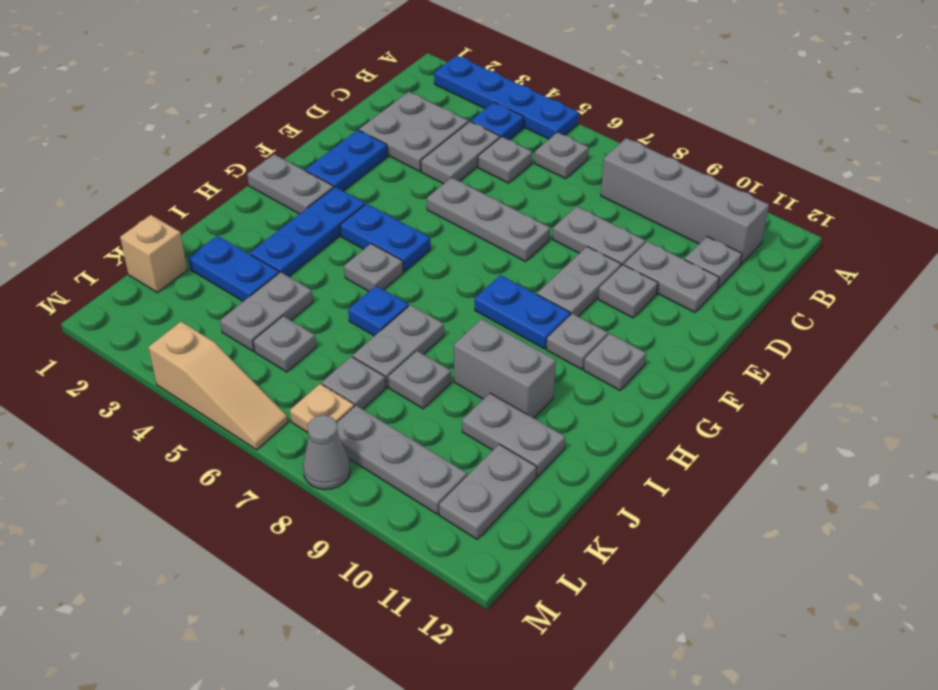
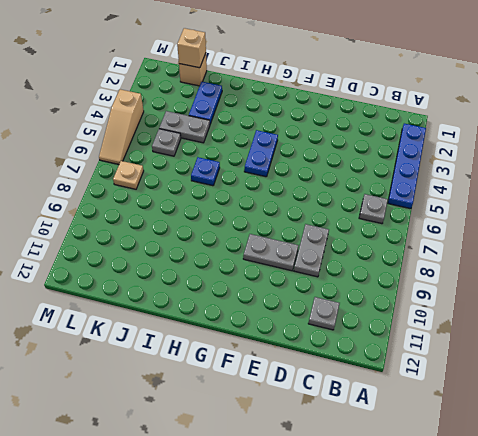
tan 1x1 brick [177,28,206,68] -> none
none -> blue 1x1 plate [471,102,524,140]
none -> grey 1x4 brick [601,138,769,264]
none -> grey 2x2 plate [359,92,468,171]
none -> grey 1x2 plate [421,122,500,184]

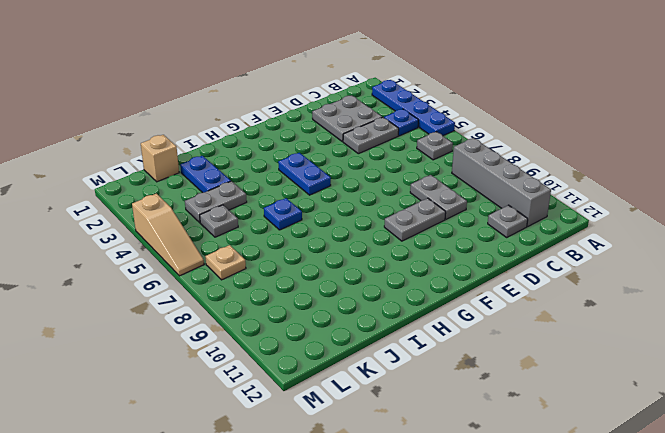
none -> grey 1x1 plate [478,137,532,183]
none -> grey 1x2 plate [624,241,719,312]
none -> blue 1x2 plate [306,130,388,191]
none -> grey 1x3 plate [427,178,550,261]

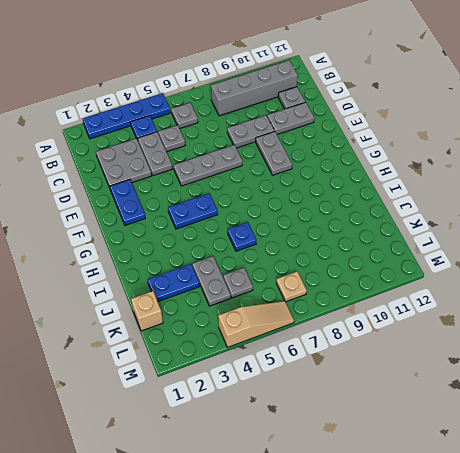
none -> grey 1x1 plate [598,265,658,318]
none -> grey 1x2 plate [247,154,334,214]
none -> blue 1x3 plate [250,187,365,277]
none -> blue 1x2 plate [475,275,571,349]

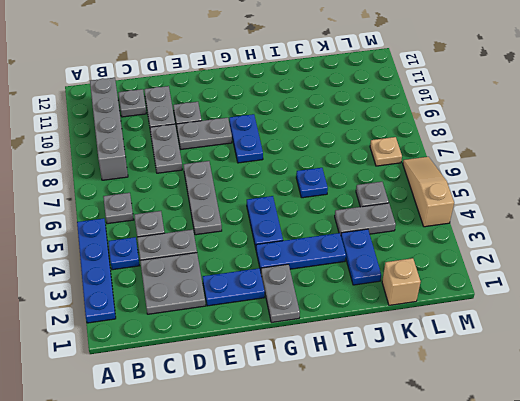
none -> grey 1x1 plate [546,314,608,369]
none -> grey 1x1 plate [584,334,646,390]
none -> grey 1x1 plate [344,244,403,291]
none -> grey 1x2 plate [353,305,444,387]

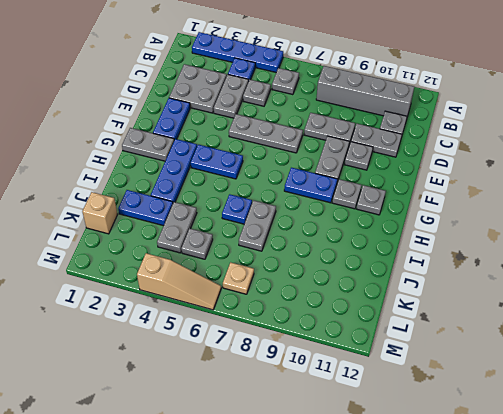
none -> grey 1x1 plate [344,244,403,291]
none -> grey 1x2 brick [454,319,556,418]
none -> grey 1x1 plate [388,351,451,409]
none -> grey 1x2 plate [462,393,565,477]

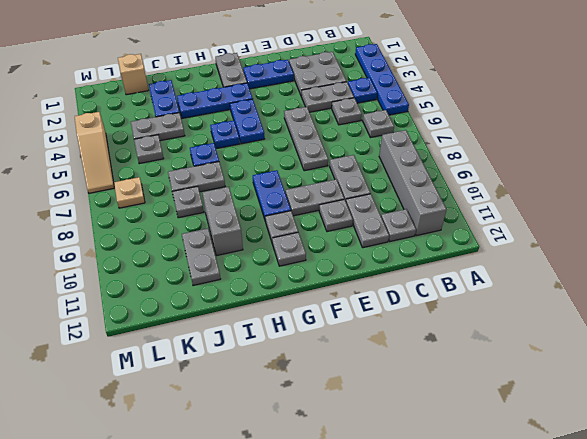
blue 1x1 plate [210,121,240,149] -> grey 1x1 plate [344,244,403,291]
none -> grey 1x1 plate [322,357,386,409]
none -> grey 1x2 plate [439,444,537,539]
none -> grey 1x3 plate [337,406,467,514]
none -> grey 1x1 cone [303,415,350,490]

